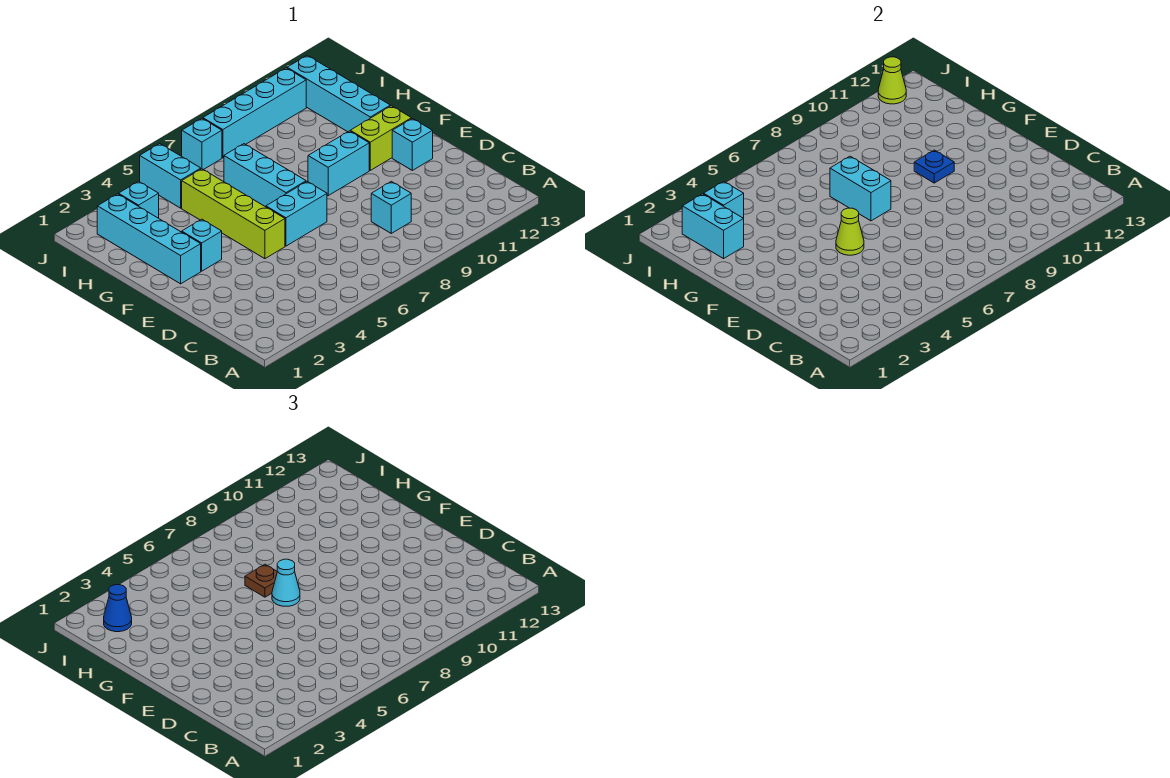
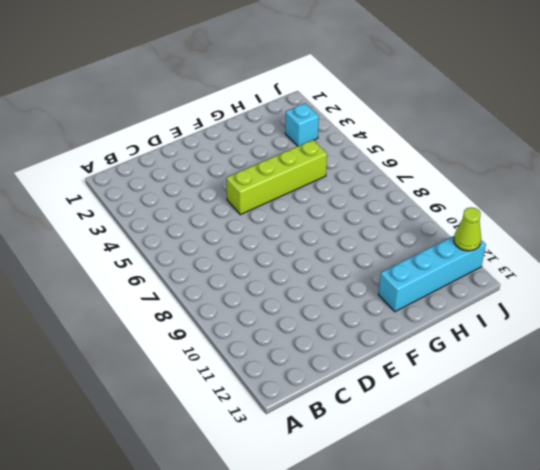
none -> cyan 1x1 brick [371,181,411,233]
none -> cyan 1x2 brick [266,182,327,246]
none -> cyan 1x1 brick [392,119,433,170]

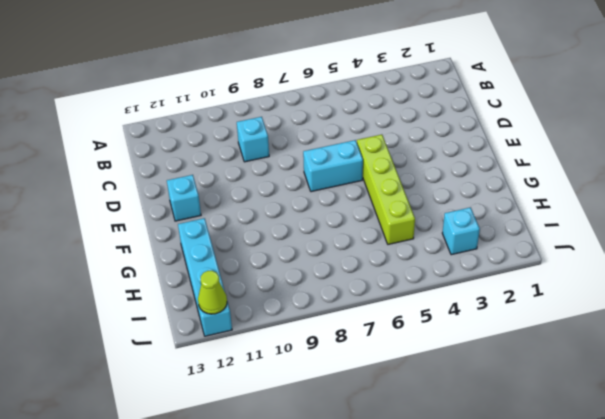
none -> cyan 1x4 brick [97,194,201,284]
none -> cyan 1x1 brick [182,219,222,271]
none -> cyan 1x3 brick [224,144,306,207]

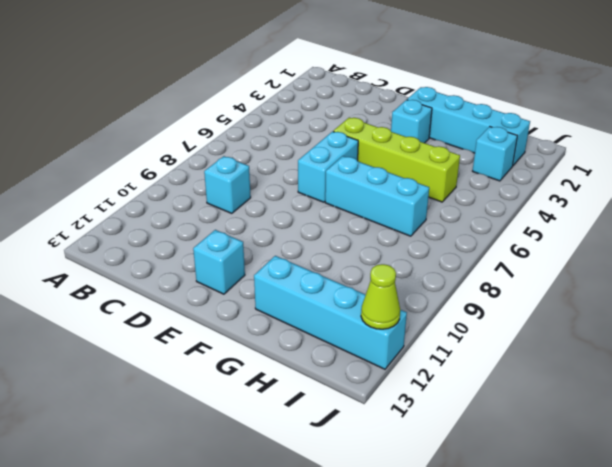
none -> cyan 1x2 brick [308,131,369,196]
none -> lime 1x2 brick [350,106,411,170]
none -> cyan 1x2 brick [140,144,201,208]

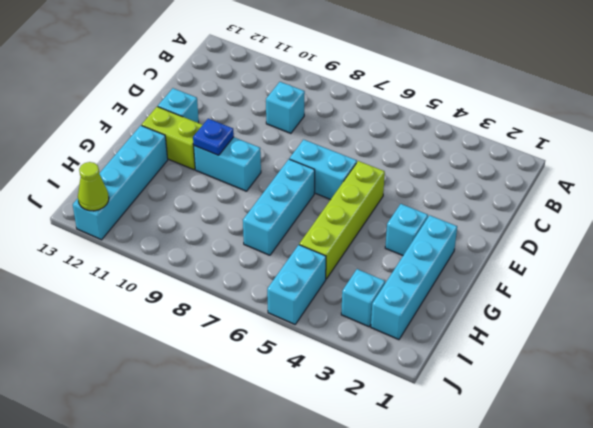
none -> cyan 1x1 brick [182,118,222,170]
none -> cyan 1x4 brick [203,68,306,158]
none -> lime 1x1 cone [836,208,864,255]

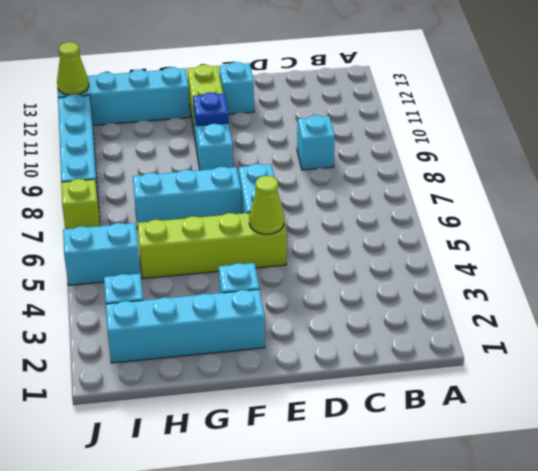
lime 1x1 brick [61,179,100,229] -> cyan 1x1 brick [182,118,222,170]
none -> cyan 1x2 brick [830,156,891,221]
none -> cyan 1x2 brick [682,194,744,259]
none -> cyan 1x1 brick [704,181,744,218]

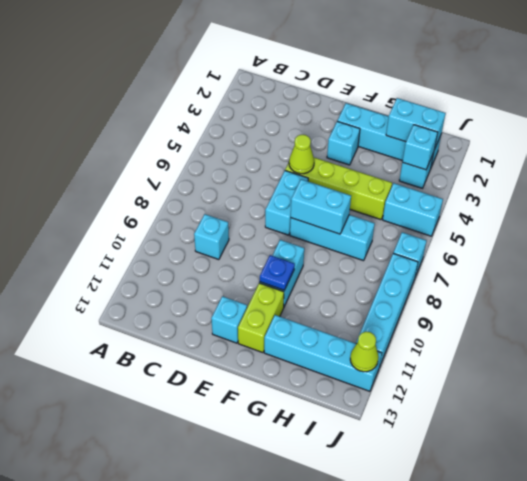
none -> cyan 1x1 cone [272,559,300,606]
none -> brown 1x1 plate [245,564,277,597]
none -> blue 1x1 cone [104,585,132,632]

